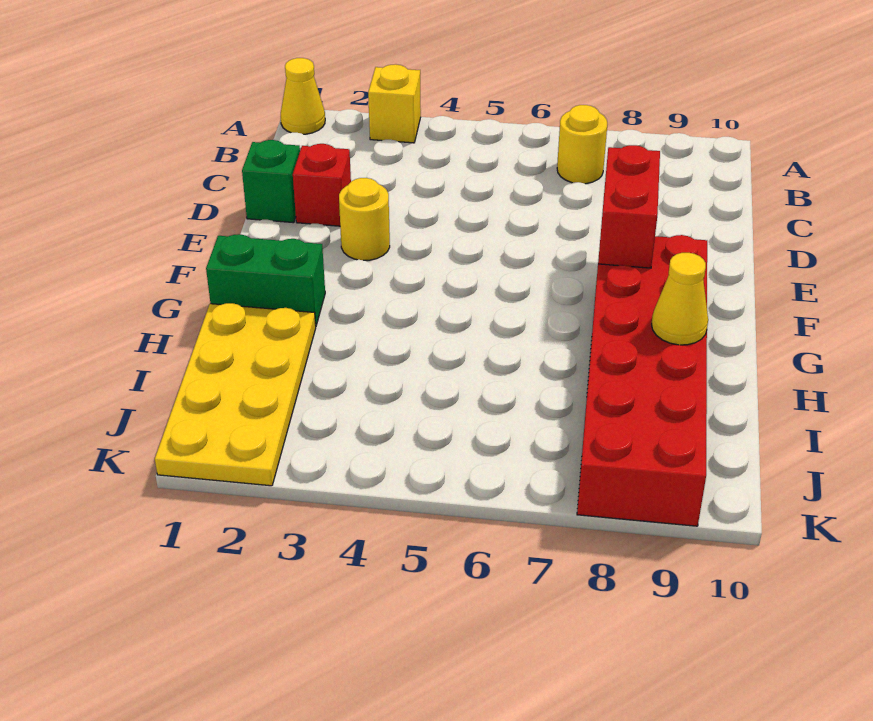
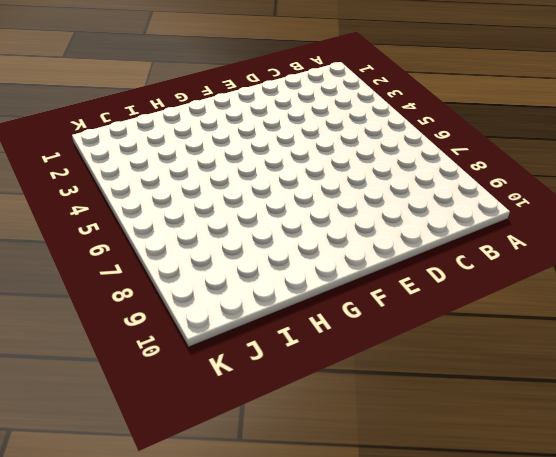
none -> yellow 1x1 cone [281,58,325,134]
none -> yellow 1x1 brick [368,64,421,143]

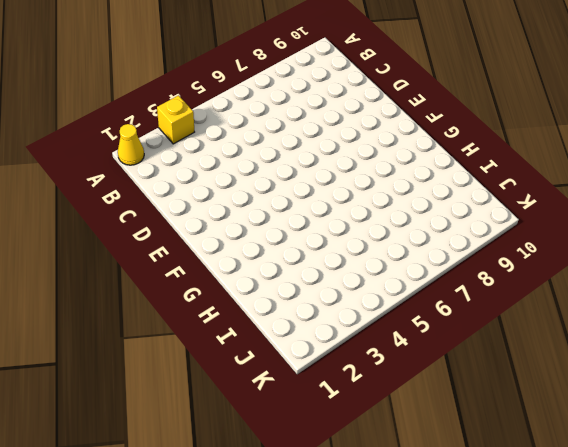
none -> yellow 1x1 round brick [557,105,607,184]
none -> green 1x1 brick [242,140,300,223]

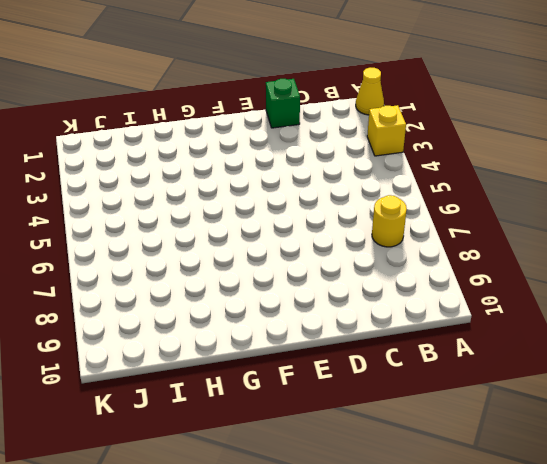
none -> red 1x1 brick [293,144,351,226]
none -> yellow 1x1 round brick [339,178,390,260]

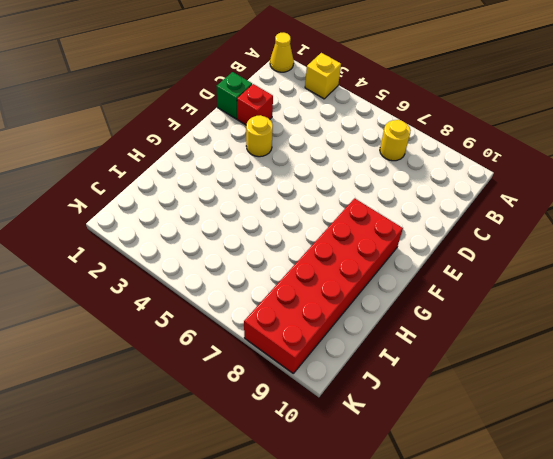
none -> green 1x2 brick [206,234,325,326]
none -> yellow 2x4 plate [155,303,316,486]

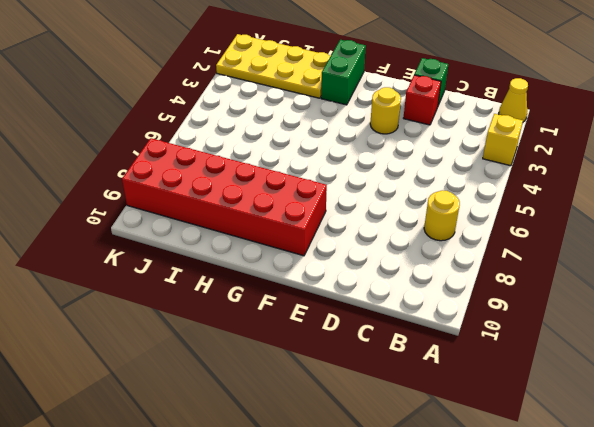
none -> red 1x2 brick [598,145,660,268]
none -> yellow 1x1 cone [652,253,708,345]

